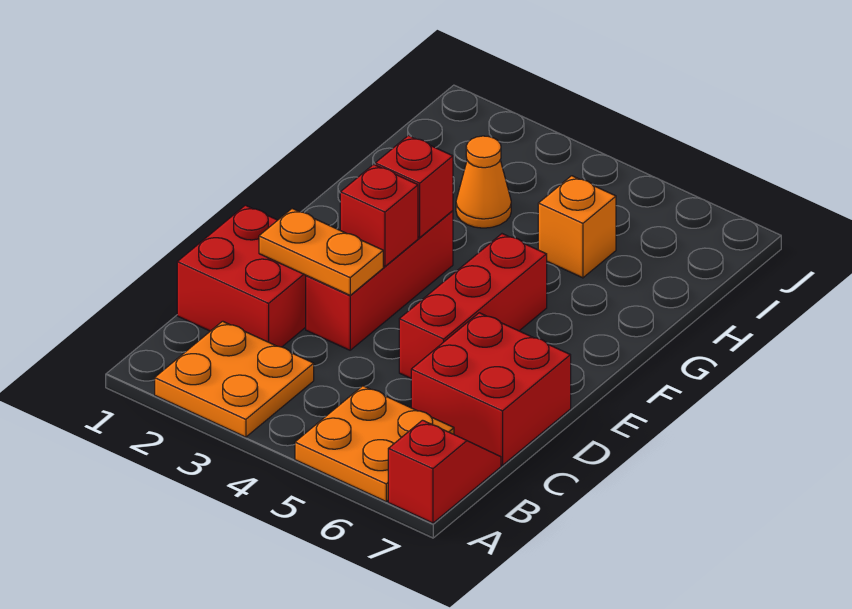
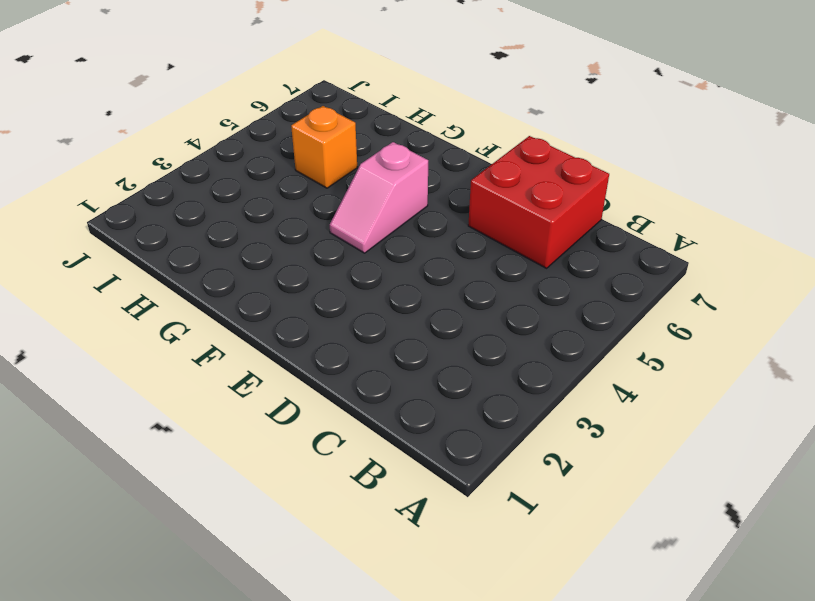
pink 1x2 slope [330,142,428,253] -> red 1x3 brick [399,234,547,378]
none -> orange 2x2 plate [155,321,314,437]
none -> orange 2x2 plate [295,386,454,501]
none -> red 1x2 slope [388,420,501,523]

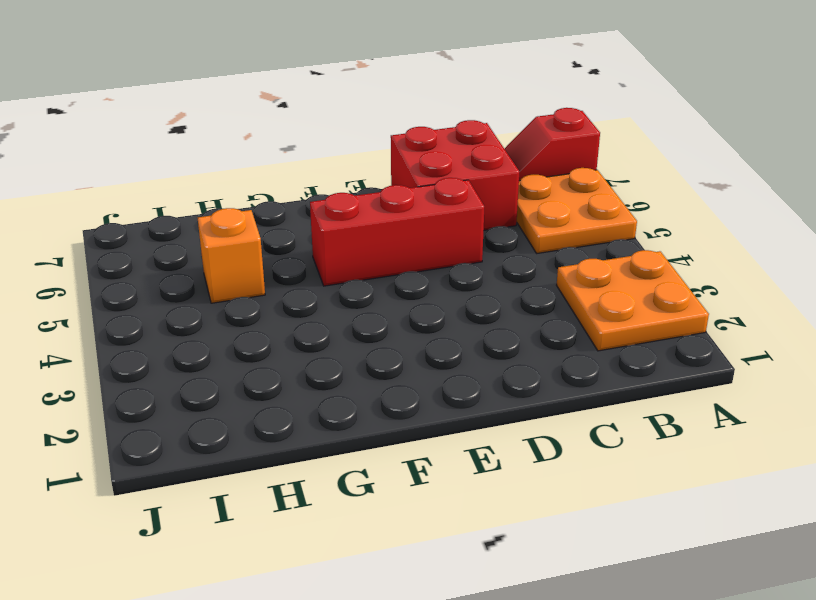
none -> red 2x2 brick [177,205,306,347]
none -> red 1x3 brick [306,211,453,350]
none -> orange 1x1 cone [456,136,511,228]

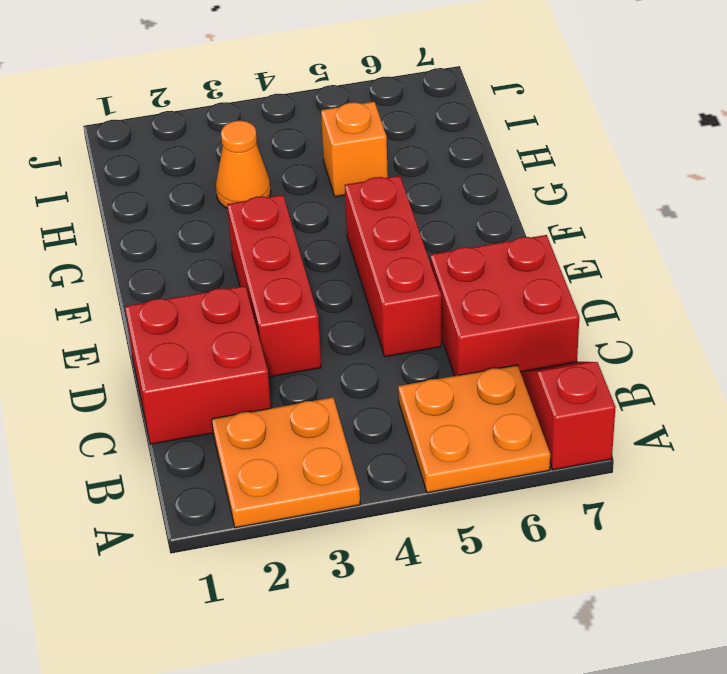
none -> orange 1x2 plate [259,209,383,295]
none -> red 1x1 brick [340,164,418,266]
none -> red 1x1 brick [375,136,453,237]

